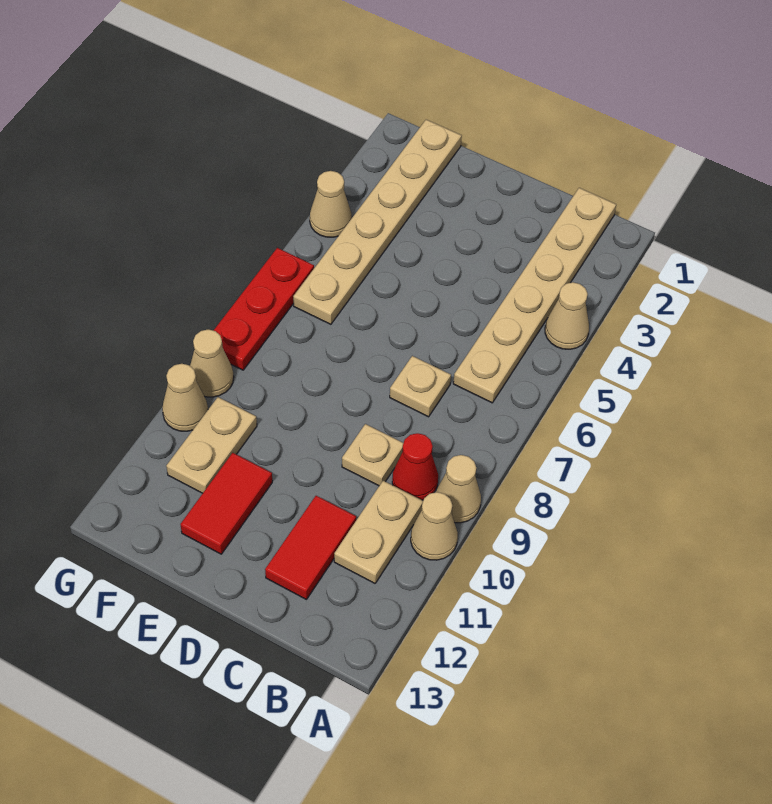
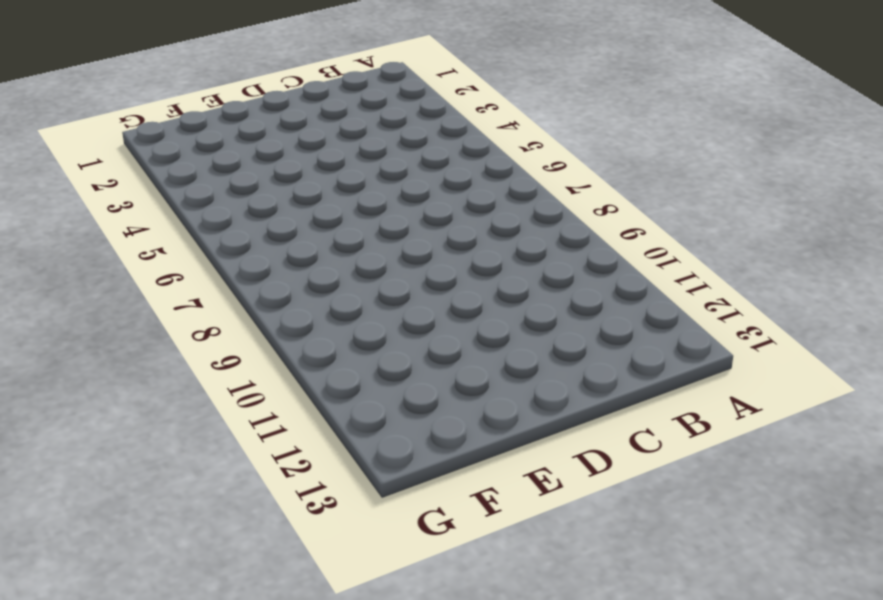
none -> tan 1x1 cone [545,282,589,349]
none -> tan 1x1 cone [436,455,481,523]
none -> tan 1x1 cone [411,492,458,560]

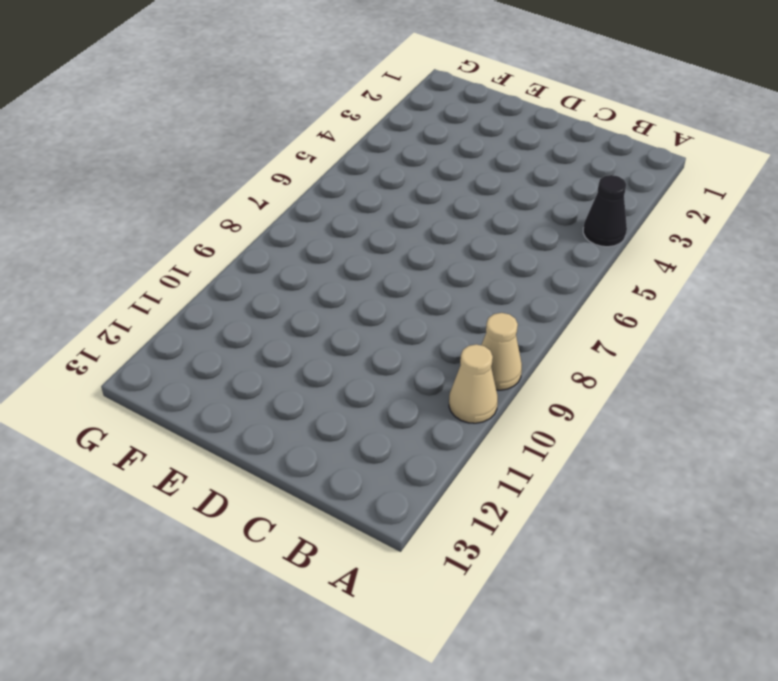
black 1x1 cone [583,175,627,247] -> tan 1x1 cone [545,282,589,349]
none -> tan 1x6 plate [453,188,616,403]
none -> red 1x1 cone [392,433,438,500]
none -> tan 1x2 plate [334,481,423,583]

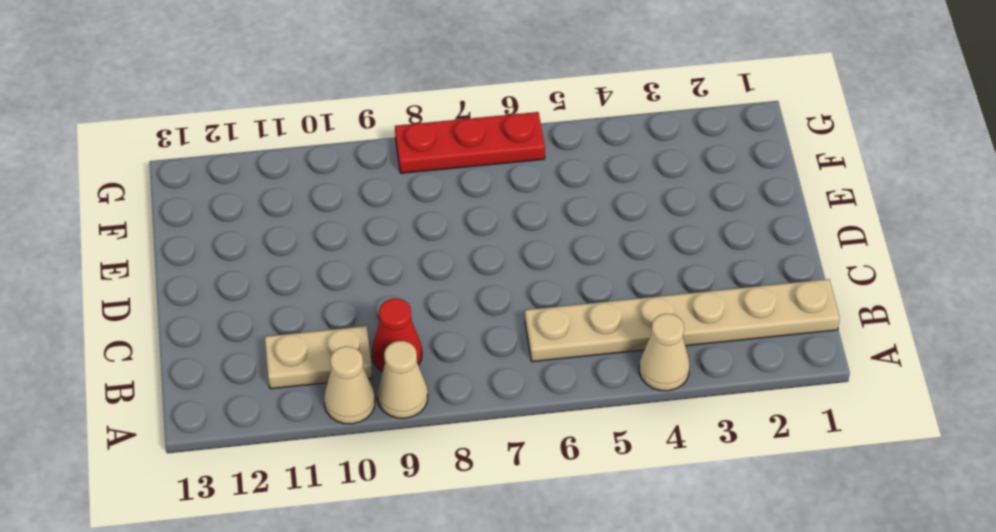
none -> tan 1x1 plate [390,356,451,417]
none -> tan 1x1 plate [342,424,403,486]
none -> red 1x2 tile [265,496,356,600]

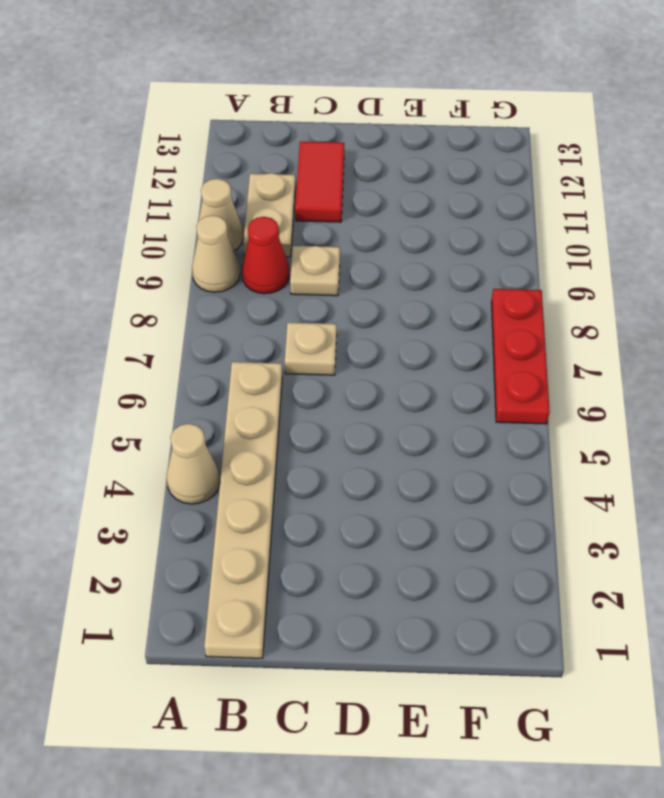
none -> red 1x2 tile [180,453,272,554]
none -> tan 1x6 plate [293,120,462,324]
none -> tan 1x2 plate [166,397,257,493]

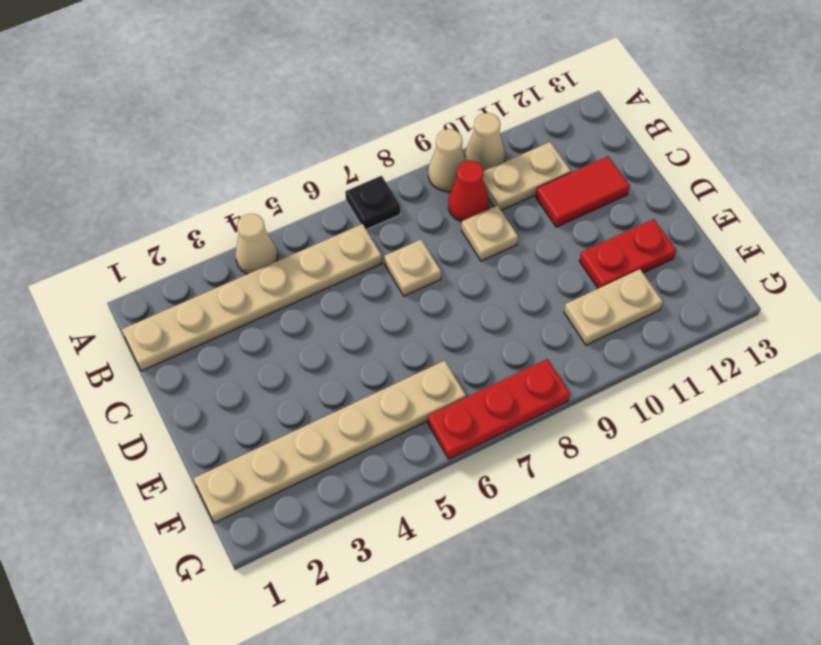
black 1x1 plate [345,176,400,230] -> none
red 1x2 plate [579,219,676,288] -> red 1x2 tile [180,453,272,554]
none -> tan 1x1 cone [310,171,352,237]
none -> tan 1x1 cone [190,329,234,397]
none -> tan 1x1 cone [162,364,208,431]

